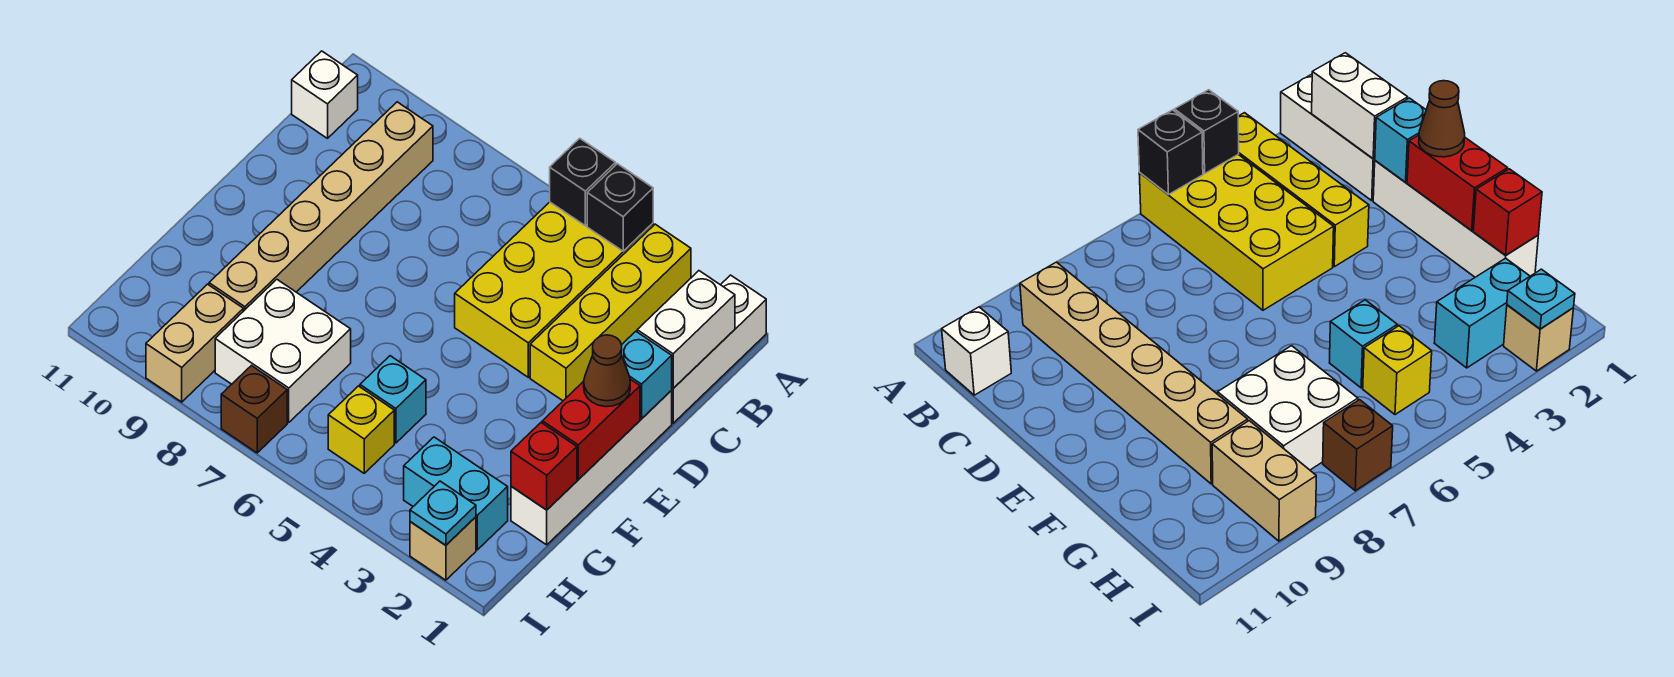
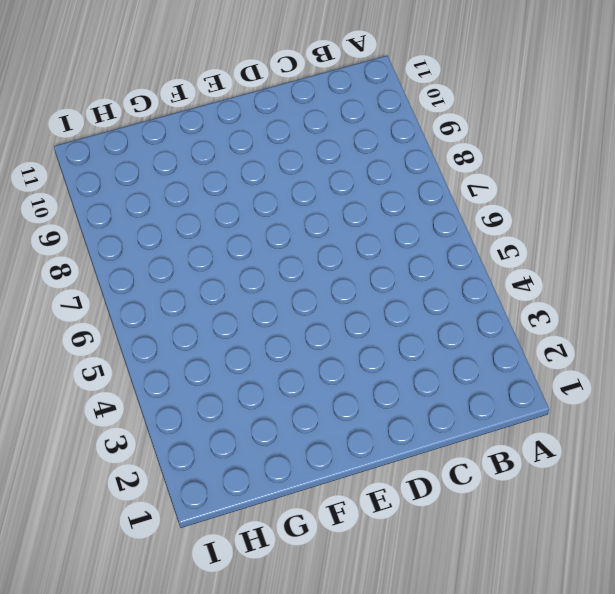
none -> white 1x3 brick [671,275,766,423]
none -> yellow 1x4 brick [530,224,691,401]
none -> yellow 2x4 brick [455,202,653,377]

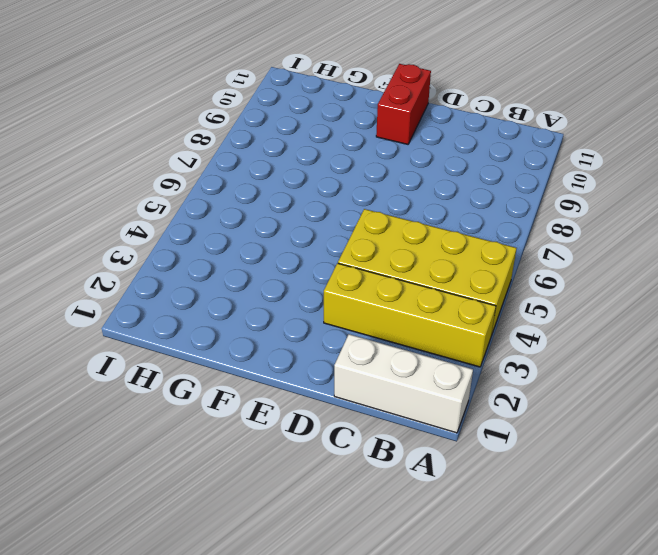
red 1x2 brick [376,64,431,144] -> red 1x2 brick turned to [542,379,640,480]
none -> tan 1x6 brick [209,102,433,311]
none -> white 1x1 brick [292,51,358,138]
none -> white 1x4 brick [511,391,672,545]

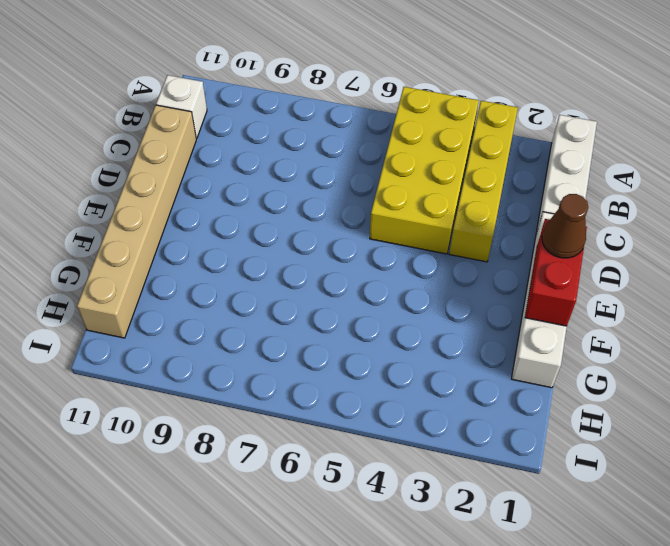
tan 1x6 brick [77,105,196,338] -> tan 1x6 brick moved to [209,102,433,311]
none -> cyan 1x1 brick [360,356,426,443]
none -> white 2x2 brick [215,280,351,422]
none -> cyan 1x2 brick [404,437,508,550]

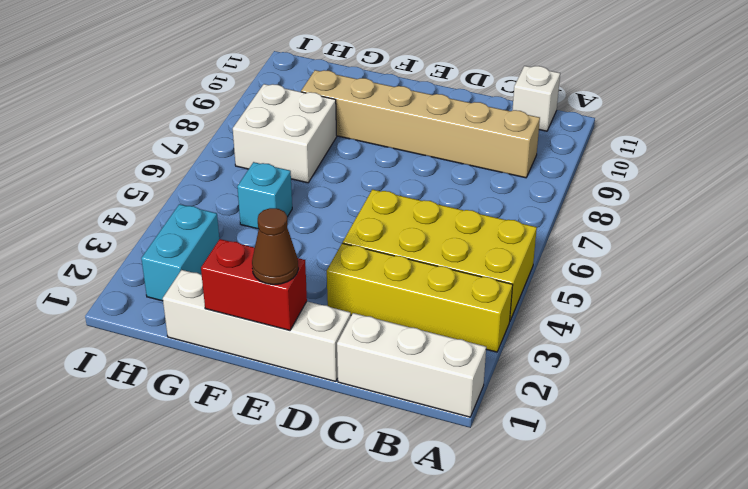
none -> yellow 1x1 brick [328,386,394,473]
none -> tan 1x2 brick [146,284,243,402]
none -> tan 1x1 brick [410,517,476,580]

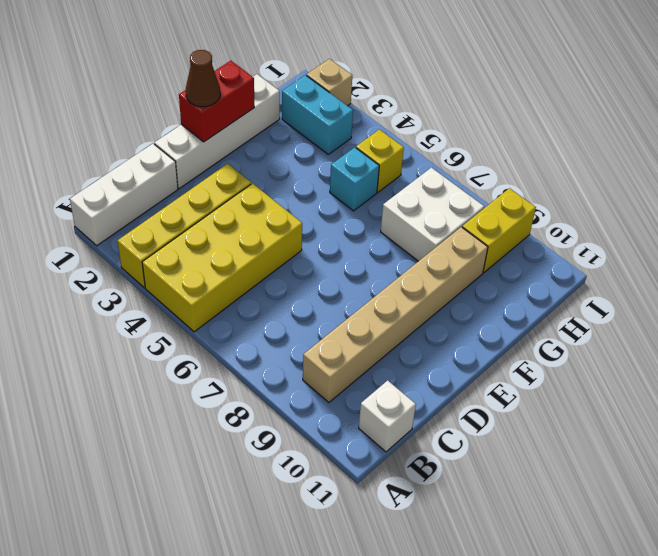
yellow 1x2 brick [462,188,536,273] -> tan 1x2 brick [146,284,243,402]
none -> brown 1x1 brick [221,366,287,453]
none -> black 1x1 brick [587,164,653,251]
none -> black 1x1 brick [550,138,616,226]

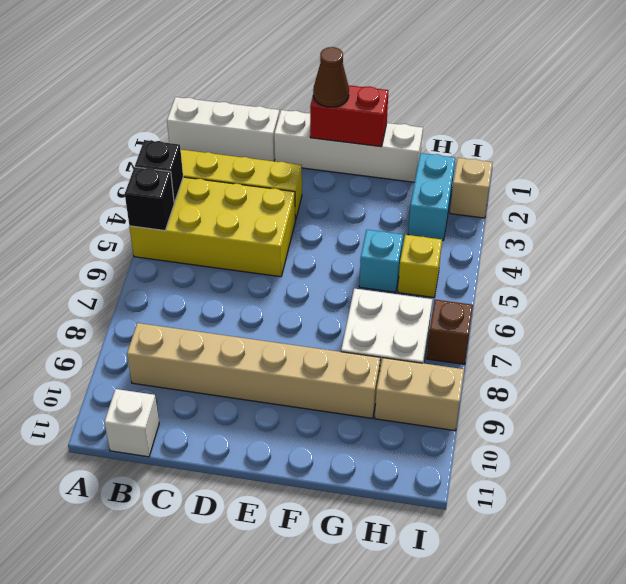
none -> white 1x2 brick [637,271,735,388]
none -> cyan 1x1 brick [622,331,672,419]
none -> red 1x1 brick [511,423,577,510]

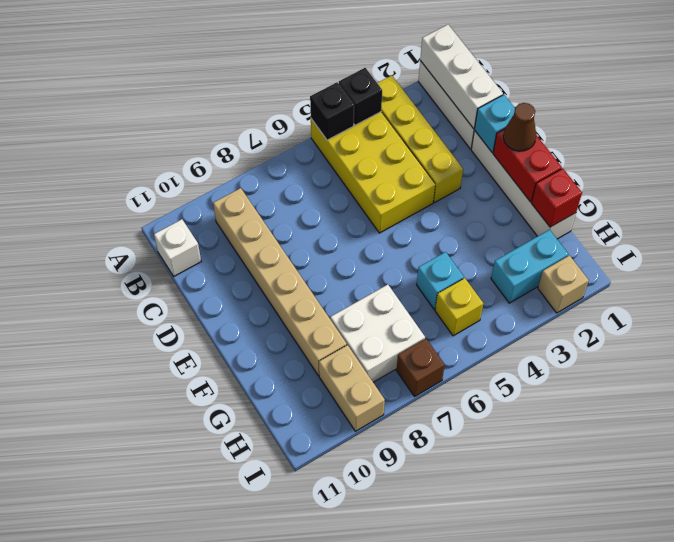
white 1x3 brick [420,25,503,129] -> white 1x2 brick [637,271,735,388]
none -> cyan 1x1 plate [410,481,476,545]

